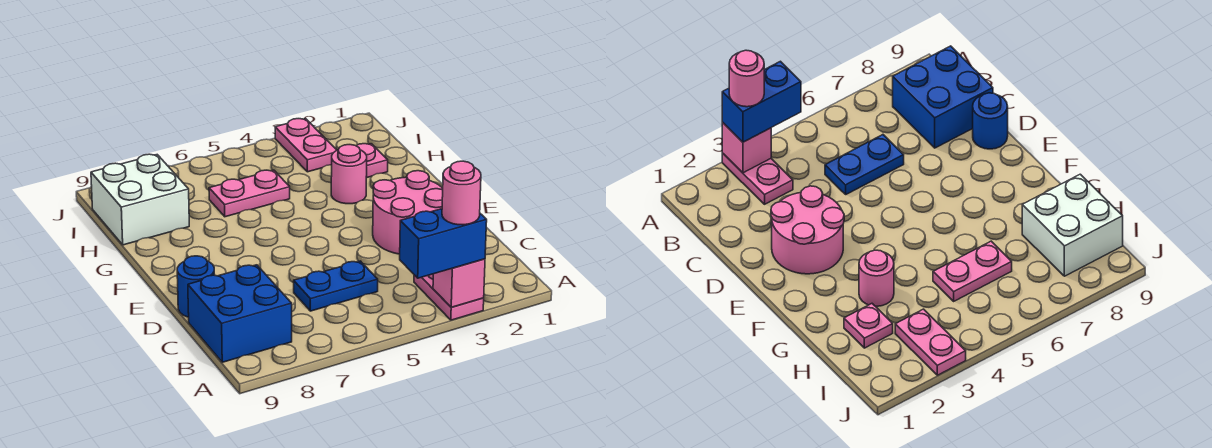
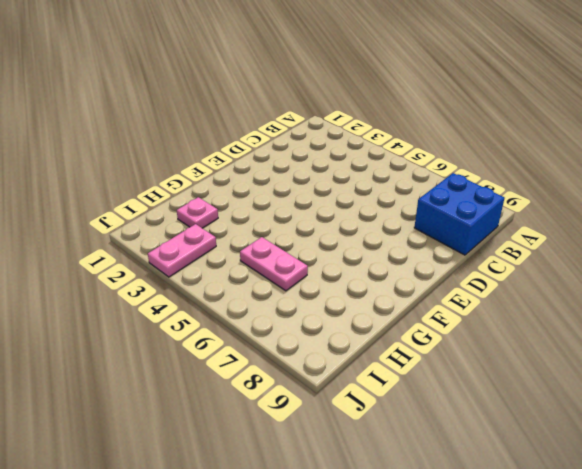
none -> pink 1x2 plate [414,274,484,320]
none -> blue 1x2 plate [294,261,378,311]
none -> pink 2x2 round brick [373,171,443,254]

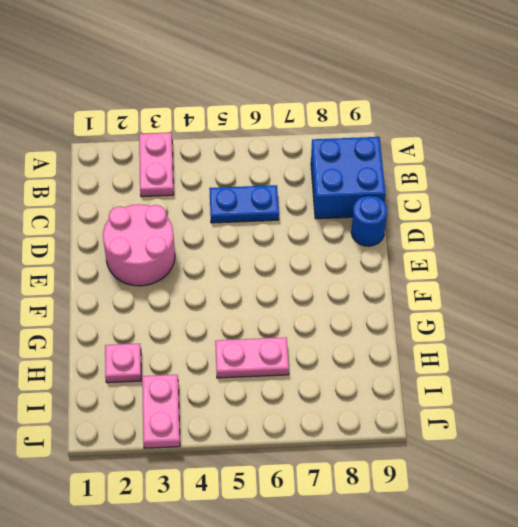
none -> pink 1x1 round brick [331,145,367,204]
none -> white 2x2 brick [91,154,189,245]
none -> pink 1x1 brick [433,259,485,307]

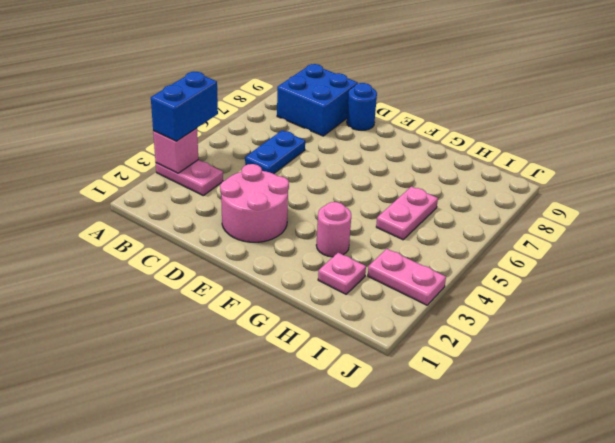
none -> white 2x2 brick [91,154,189,245]
none -> pink 1x1 round brick [442,161,481,225]

